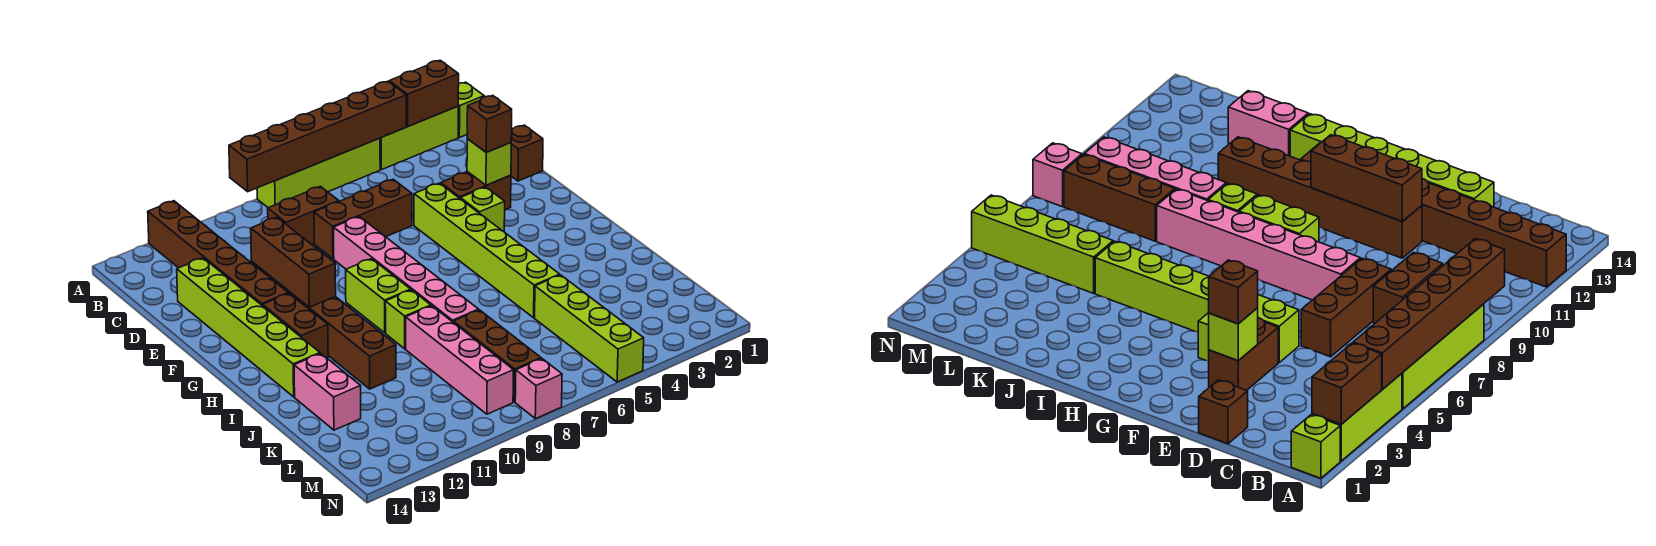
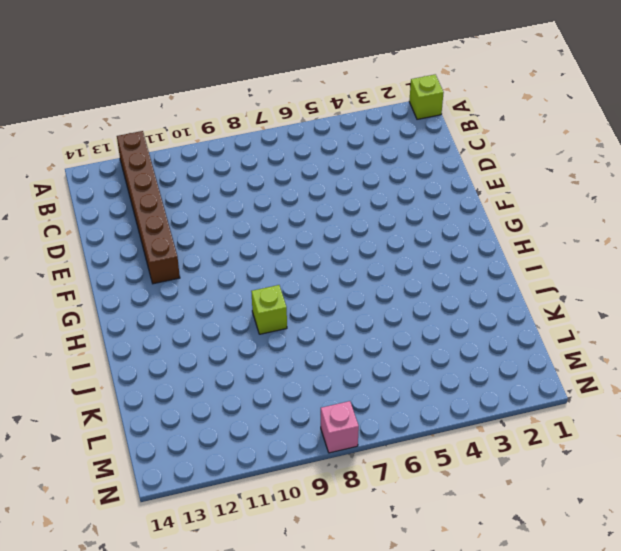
none -> lime 1x3 brick [380,106,458,170]
none -> lime 1x4 brick [257,138,380,208]
none -> brown 1x2 brick [268,186,339,244]

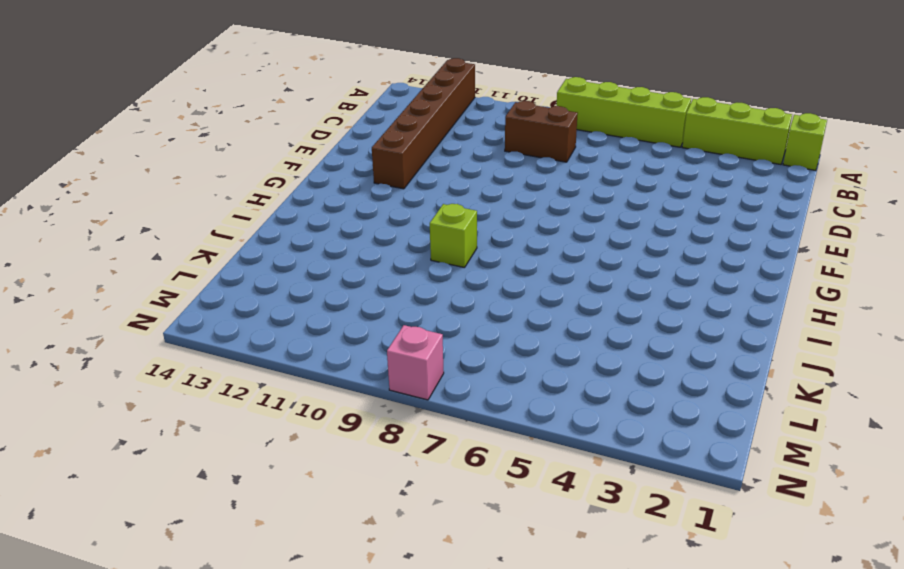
none -> brown 1x1 brick [511,125,543,181]
none -> brown 1x3 brick [314,179,412,259]
none -> lime 1x6 brick [177,258,320,397]

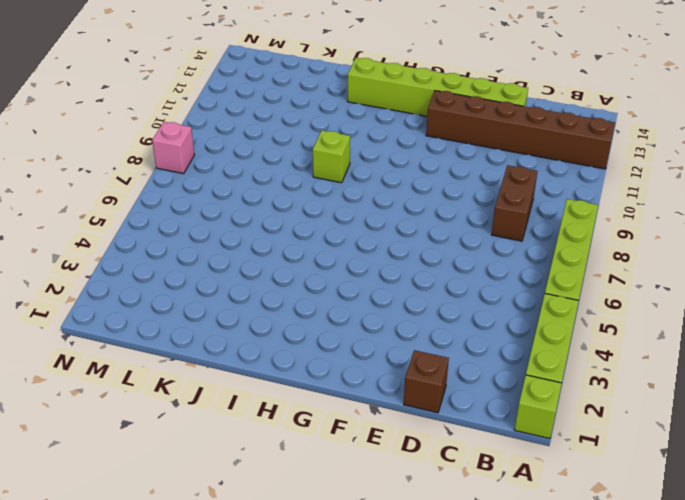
none -> brown 1x3 brick [314,179,412,259]
none -> brown 1x2 brick [441,172,511,210]
none -> lime 1x6 brick [414,183,560,318]

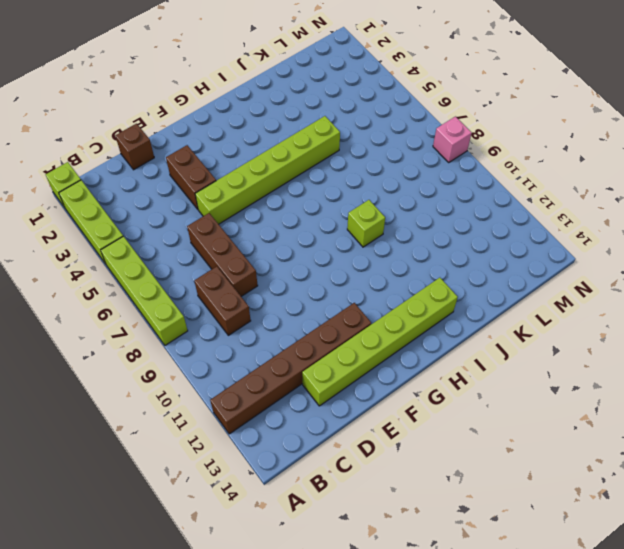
none -> pink 1x6 brick [334,217,479,323]
none -> brown 1x6 brick [251,262,396,389]
none -> lime 1x1 brick [460,187,505,232]

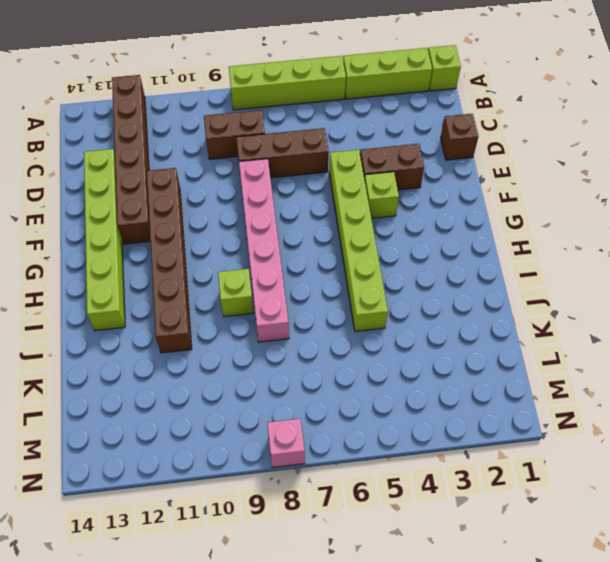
none -> lime 1x2 brick [346,259,411,333]
none -> brown 1x2 brick [263,293,328,358]
none -> pink 1x4 brick [406,306,514,414]

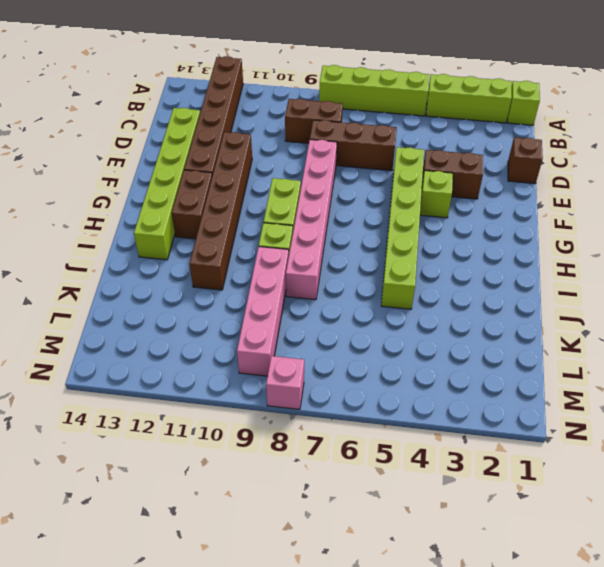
none -> pink 1x2 brick [294,354,361,430]
none -> lime 1x4 brick [535,275,644,382]
none -> brown 1x3 brick [454,310,541,402]

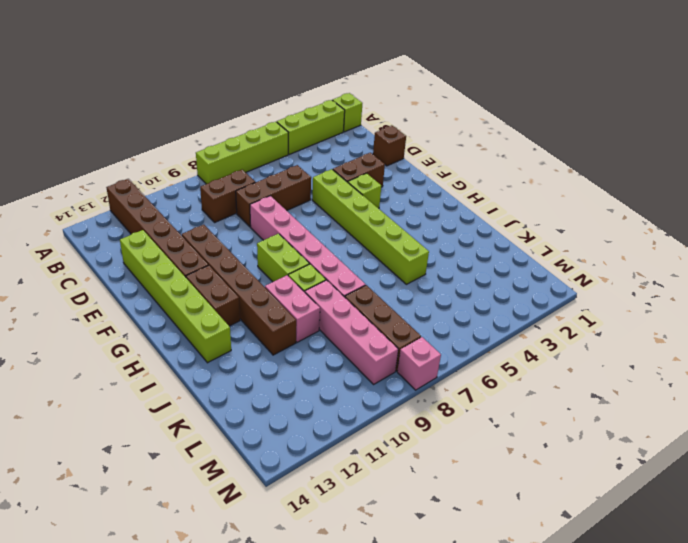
pink 1x2 brick [265,275,320,342] -> pink 1x2 brick moved to [294,354,361,430]
none -> lime 1x4 brick [535,275,644,382]
none -> brown 1x2 brick [389,60,459,126]
none -> brown 1x6 brick [229,81,406,192]

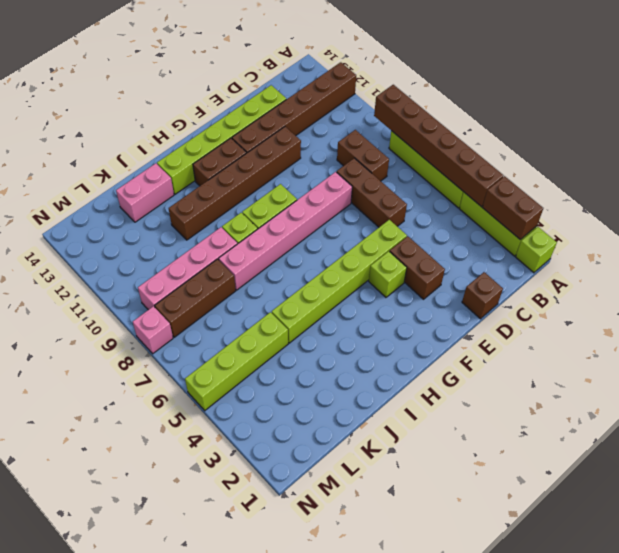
none -> lime 1x1 brick [467,139,511,185]
none -> brown 1x3 brick [251,217,336,307]
none -> brown 1x1 brick [467,95,512,152]

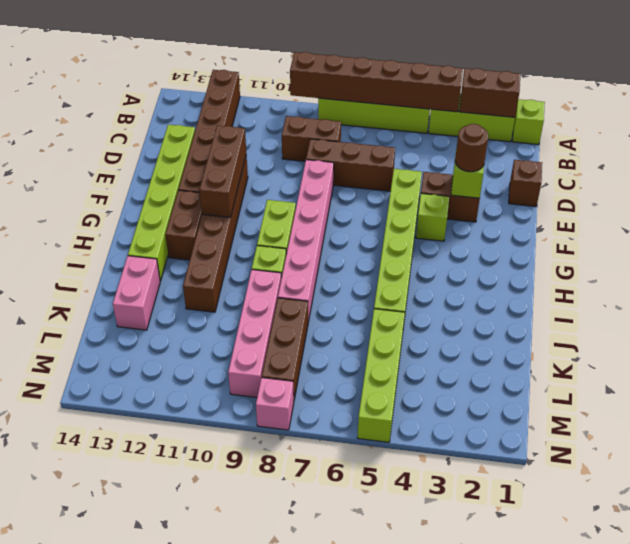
brown 1x1 round brick [455,124,488,172] -> brown 1x1 brick [467,95,512,152]

